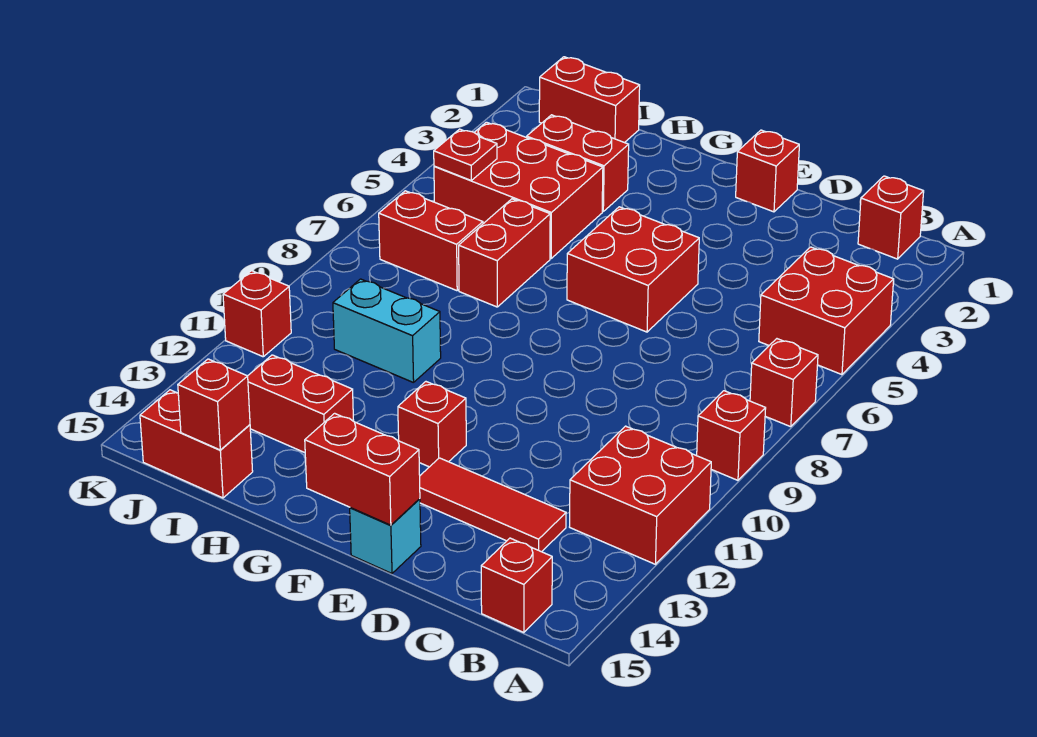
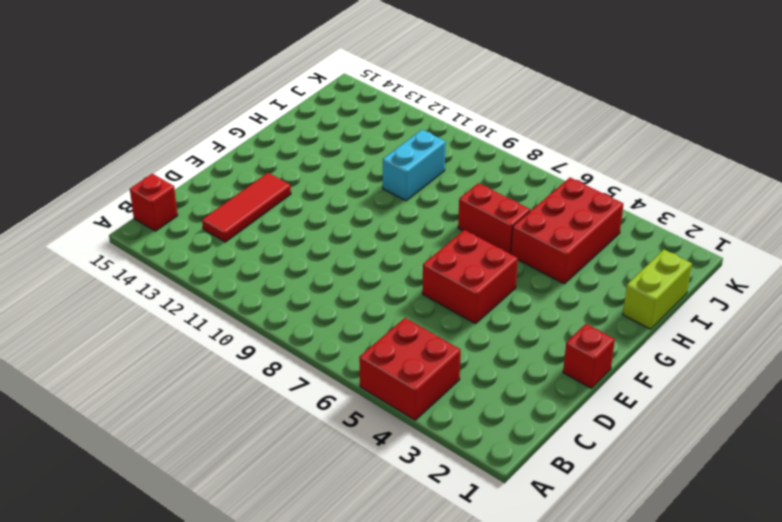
lime 1x2 brick [623,249,692,329] -> red 1x2 brick [539,57,640,143]
none -> red 1x1 brick [750,339,818,427]
none -> red 1x1 brick [697,391,766,480]
none -> red 2x2 brick [570,426,711,564]

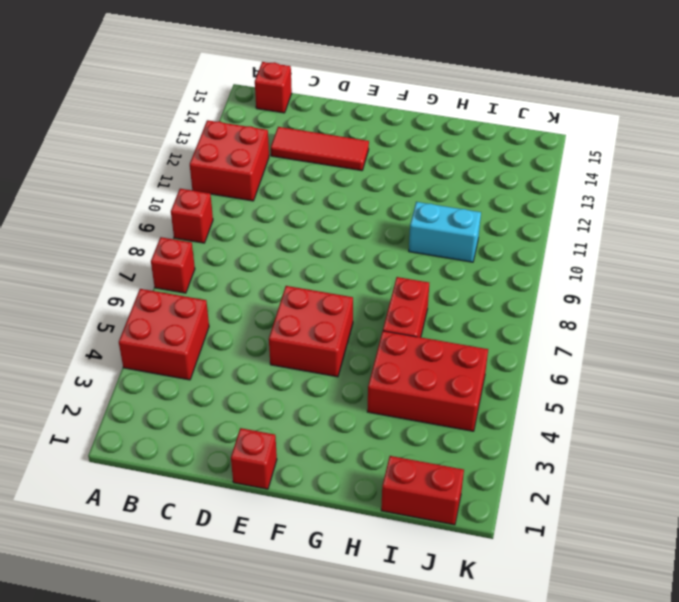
none -> red 1x1 brick [858,176,924,259]
none -> cyan 1x1 brick [350,499,421,573]
none -> red 1x1 brick [398,382,466,467]

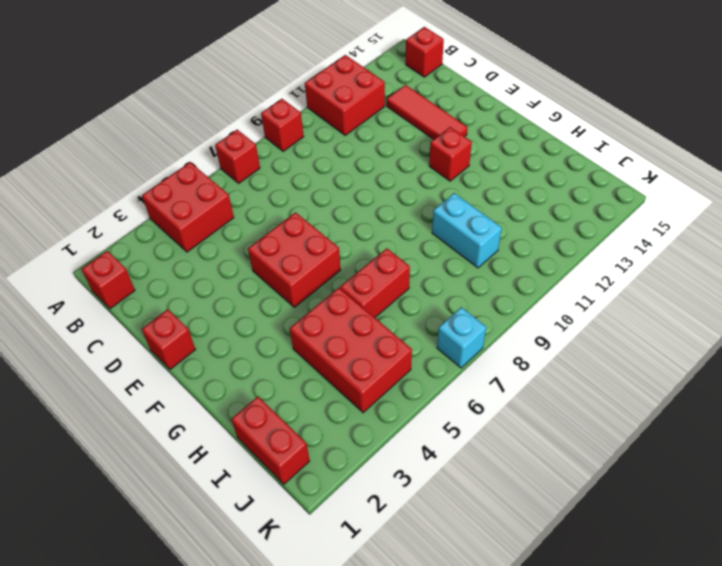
cyan 1x1 brick [437,307,486,368] -> cyan 1x1 brick moved to [350,499,421,573]
none -> red 1x2 brick [527,115,629,211]
none -> red 1x2 brick [248,355,354,453]
none -> red 1x2 brick [379,191,483,291]

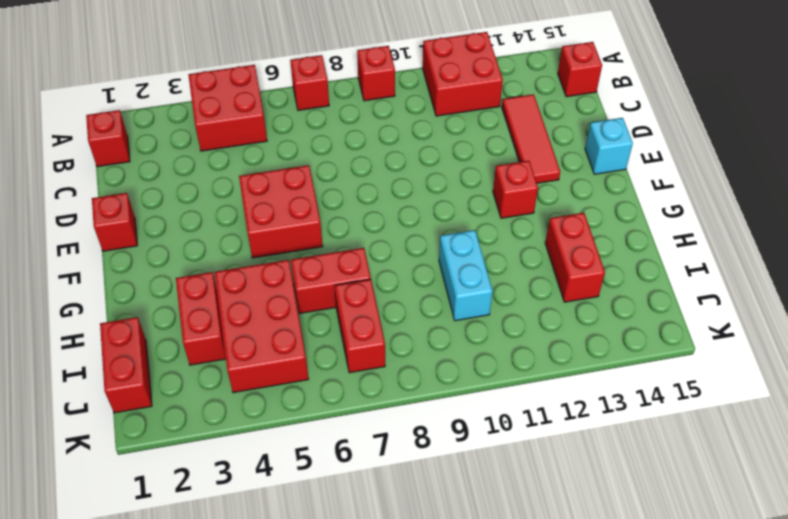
none -> red 1x2 brick [140,390,253,498]
none -> red 1x1 brick [223,271,291,357]
none -> red 1x2 brick [305,413,420,525]

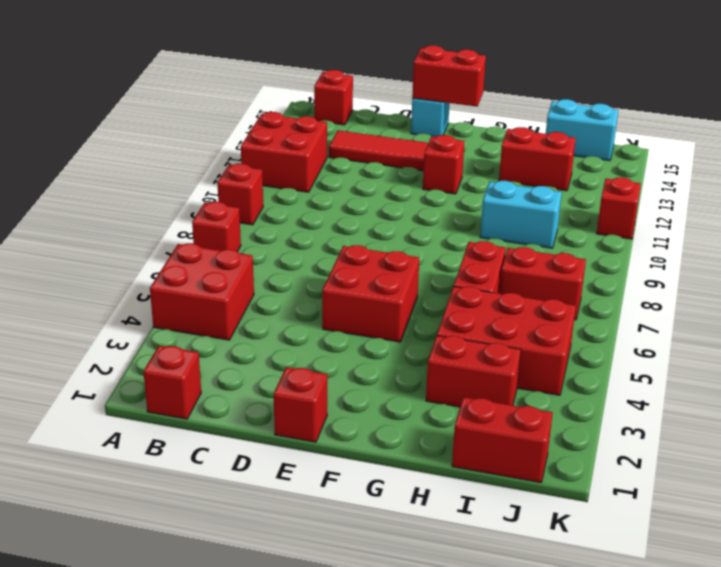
cyan 1x2 brick [546,99,618,161] -> red 1x2 brick [140,390,253,498]
none -> red 1x1 brick [178,359,250,450]
none -> red 1x1 plate [434,129,497,180]

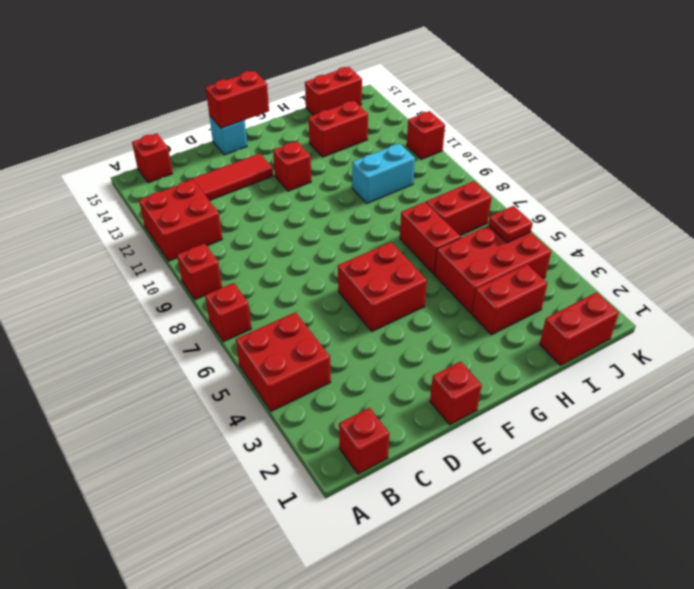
none -> red 1x1 brick [178,359,250,450]

